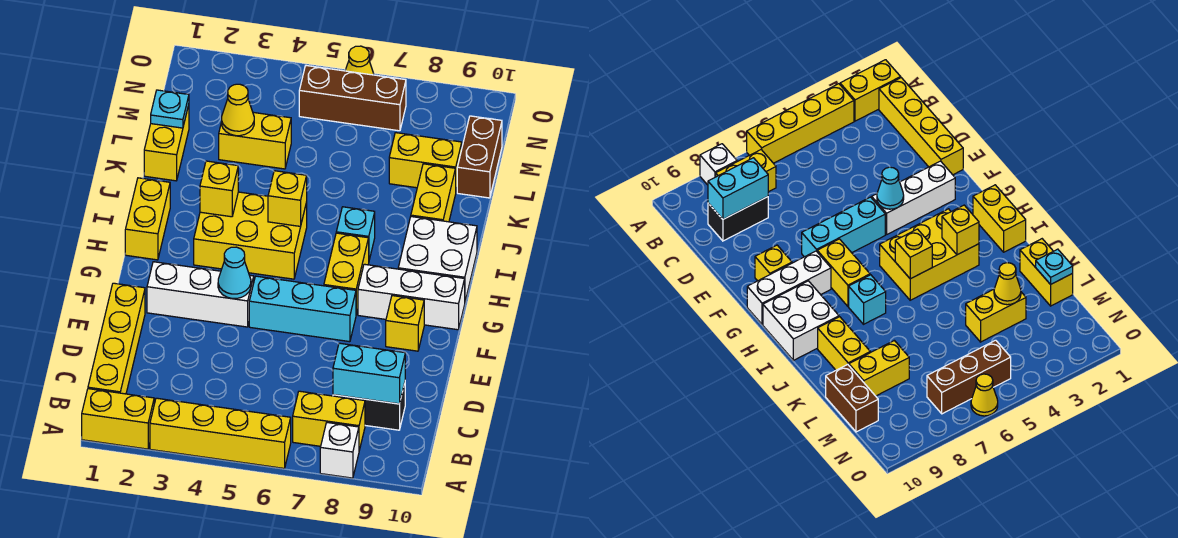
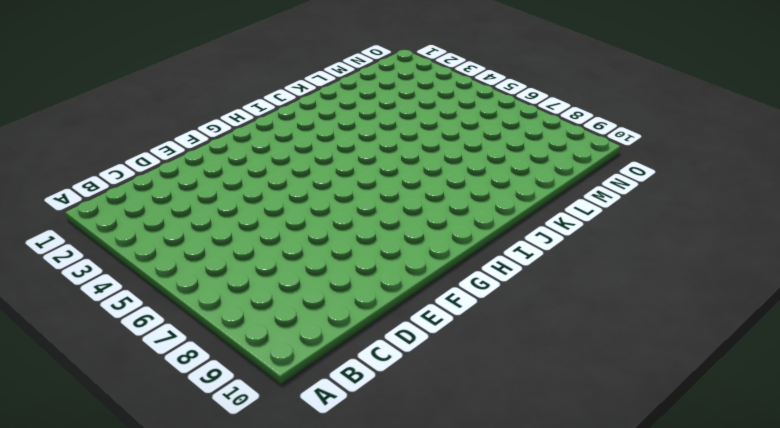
none -> yellow 1x2 brick [82,389,154,449]
none -> yellow 1x4 brick [150,398,291,468]
none -> white 1x1 brick [320,423,359,478]

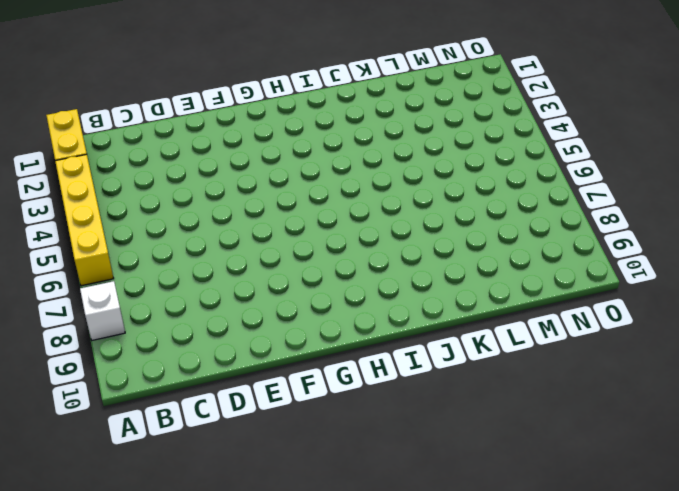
none -> yellow 1x4 brick [88,283,145,394]
none -> yellow 1x2 brick [293,391,365,450]
none -> black 1x2 brick [333,383,405,430]

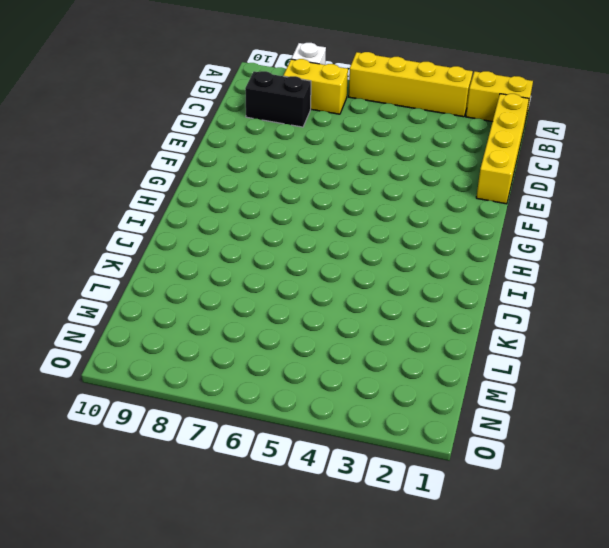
none -> white 1x3 brick [147,262,254,327]
none -> cyan 1x3 brick [249,276,356,342]
none -> yellow 1x1 brick [386,296,424,351]

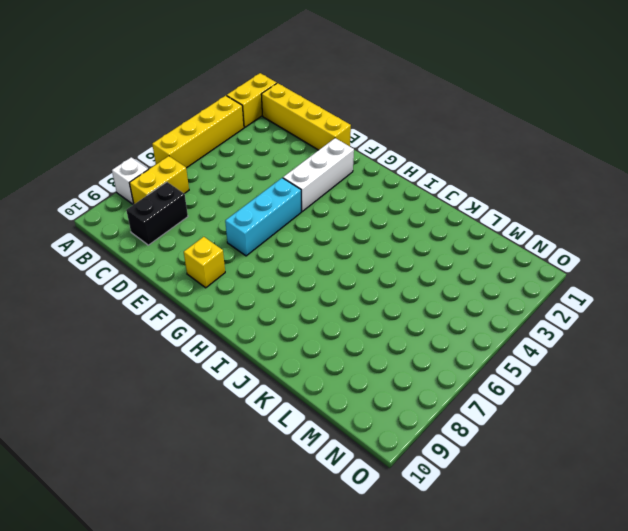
none -> yellow 1x2 brick [324,233,369,314]
none -> white 1x3 brick [358,264,465,330]
none -> yellow 1x2 brick [125,178,170,260]

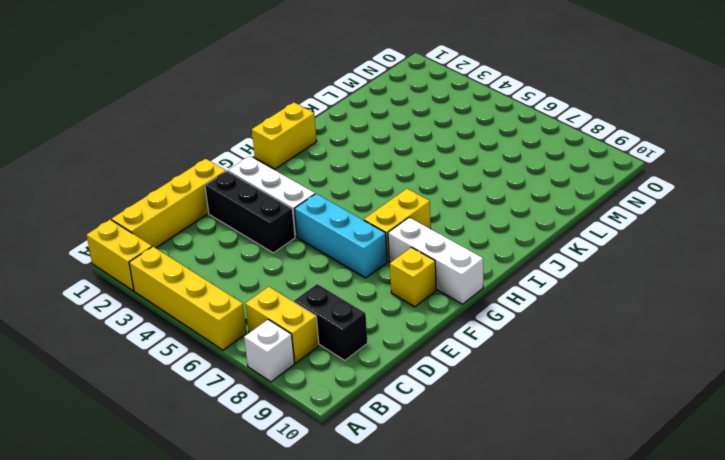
black 1x3 brick [205,171,295,253] -> none
none -> yellow 2x3 brick [194,192,307,279]
none -> white 2x2 brick [398,217,477,301]
none -> cyan 1x1 brick [336,207,375,260]

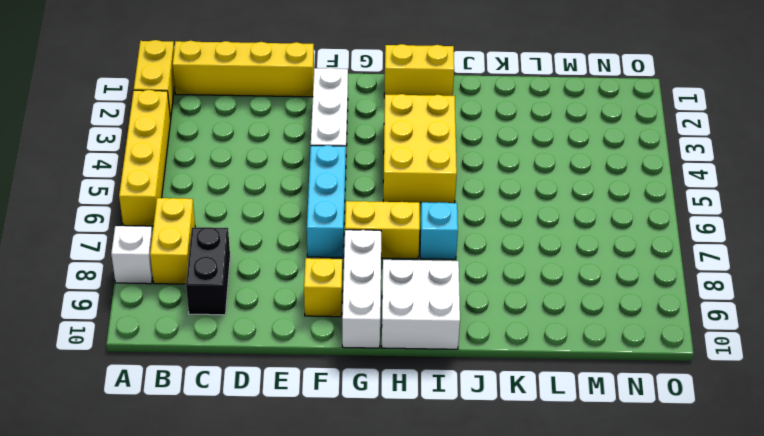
none -> yellow 1x2 brick [411,164,456,222]
none -> yellow 1x2 brick [144,105,189,181]
none -> yellow 1x2 brick [219,112,291,169]

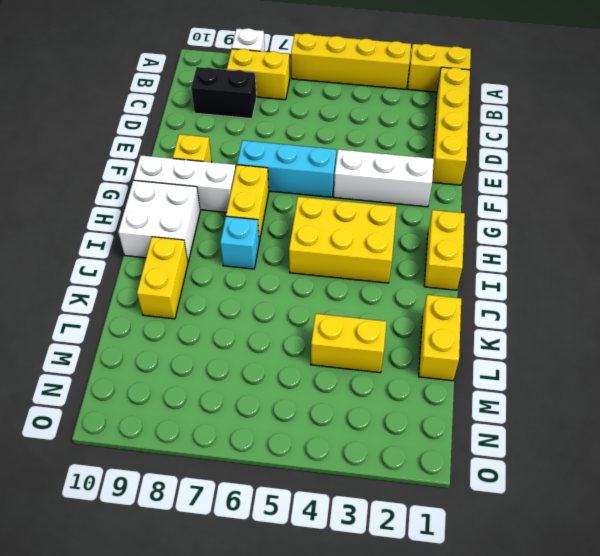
none -> yellow 1x2 brick [389,133,462,190]
none -> brown 1x2 brick [457,116,502,198]
none -> brown 1x3 brick [299,66,406,131]

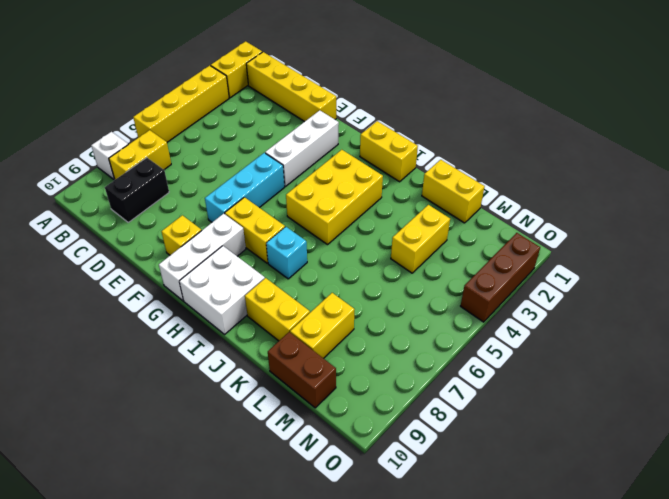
brown 1x3 brick [461,233,540,322] -> brown 1x3 brick moved to [299,66,406,131]
none -> yellow 1x1 cone [345,46,374,75]
none -> cyan 1x2 brick [333,343,405,404]
none -> cyan 1x1 cone [218,247,251,299]

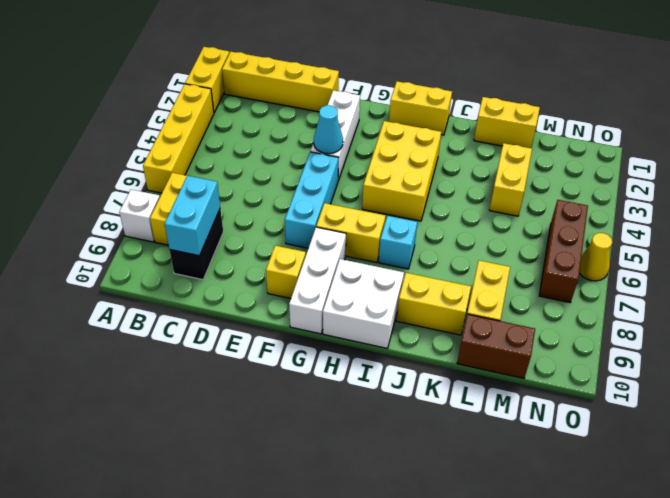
none -> yellow 1x1 brick [200,161,238,217]
none -> yellow 1x1 brick [268,171,307,226]
none -> cyan 1x1 plate [151,90,189,128]

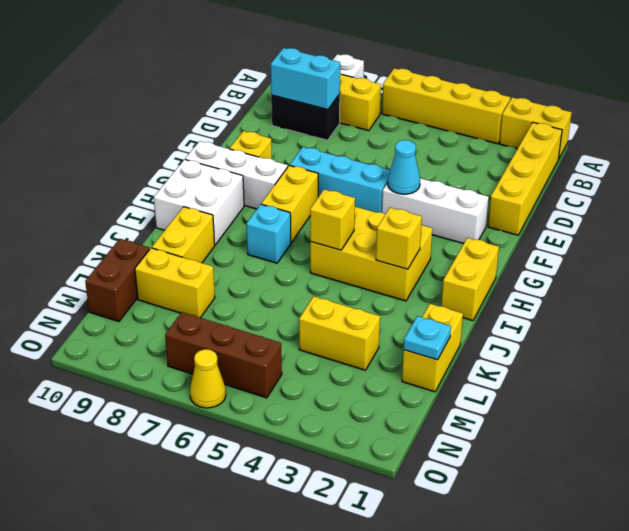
none -> yellow 1x1 cone [222,84,254,136]

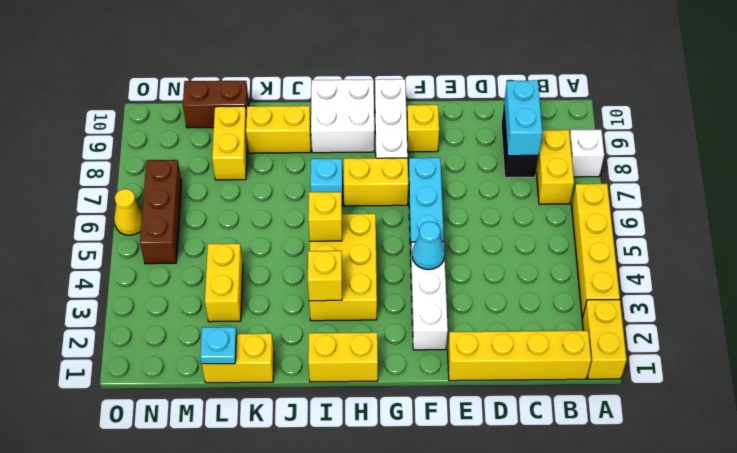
none -> yellow 1x1 cone [222,84,254,136]

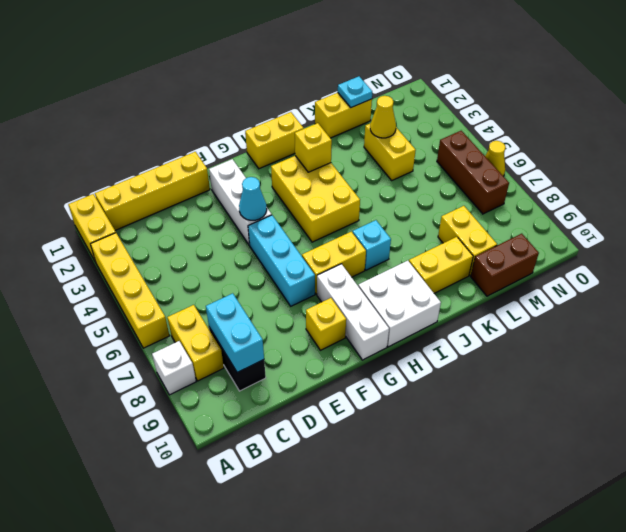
none -> yellow 1x1 brick [268,171,307,226]

